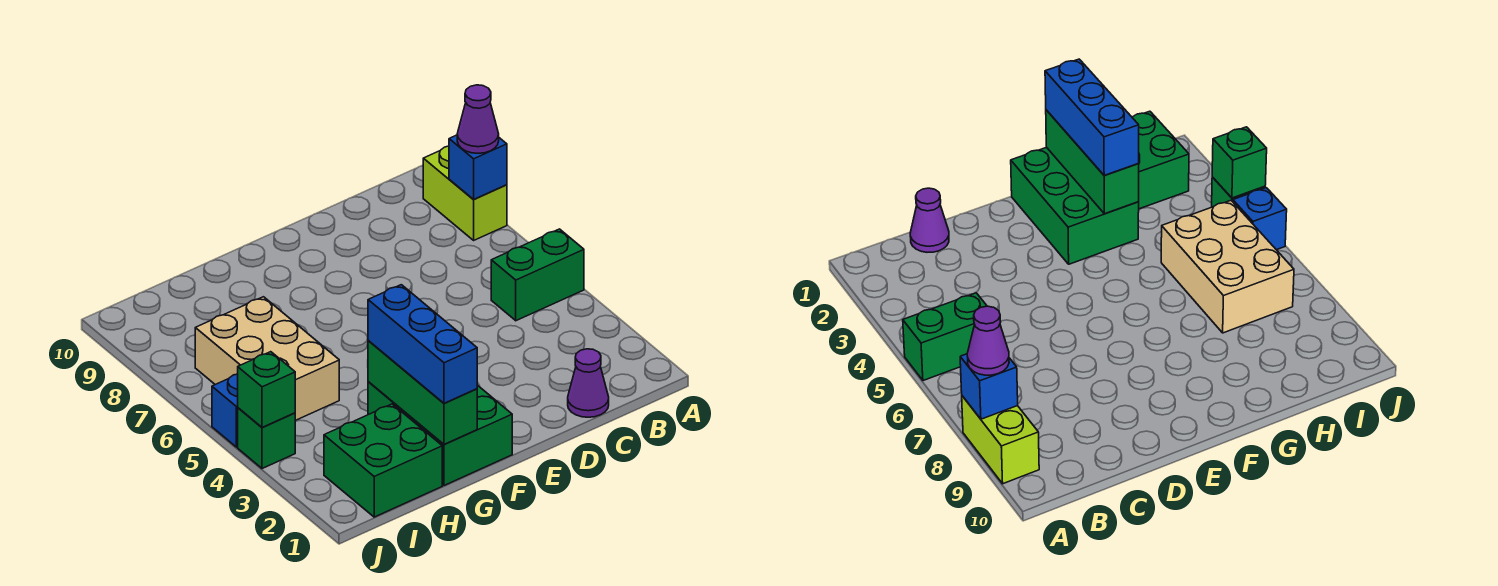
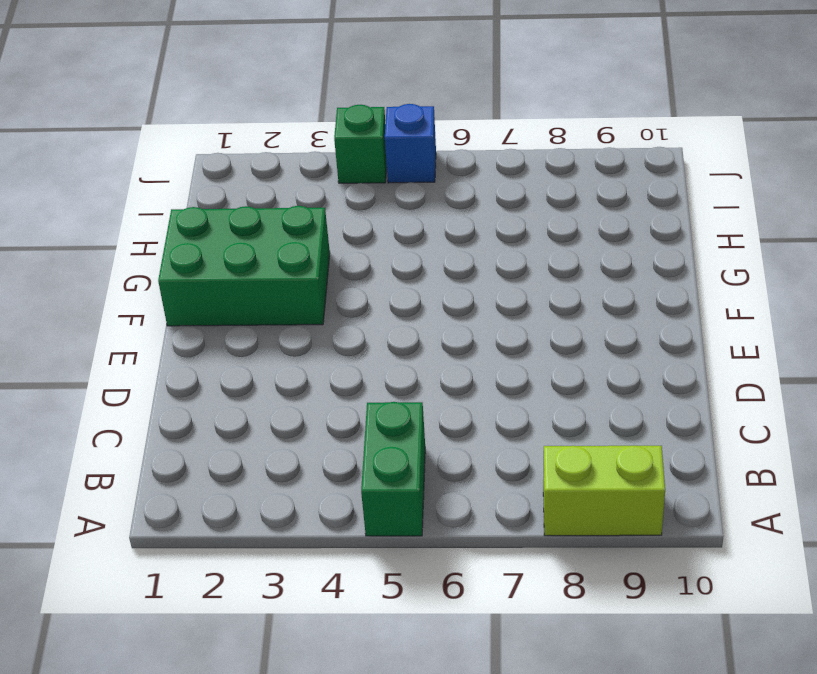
none -> purple 1x1 cone [568,349,609,417]
none -> green 2x2 brick [324,404,442,517]
none -> tan 2x3 brick [195,297,339,421]

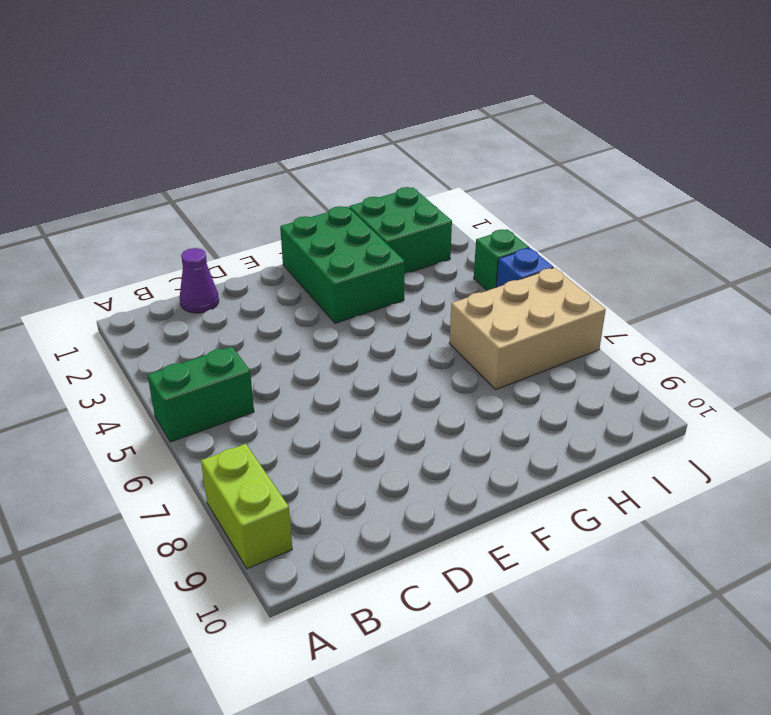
tan 2x3 brick [449,268,606,389] -> tan 2x3 brick turned to [195,297,339,421]
none -> blue 1x1 brick [449,135,507,200]
none -> green 1x3 brick [368,341,477,445]
none -> green 1x1 brick [238,352,295,427]

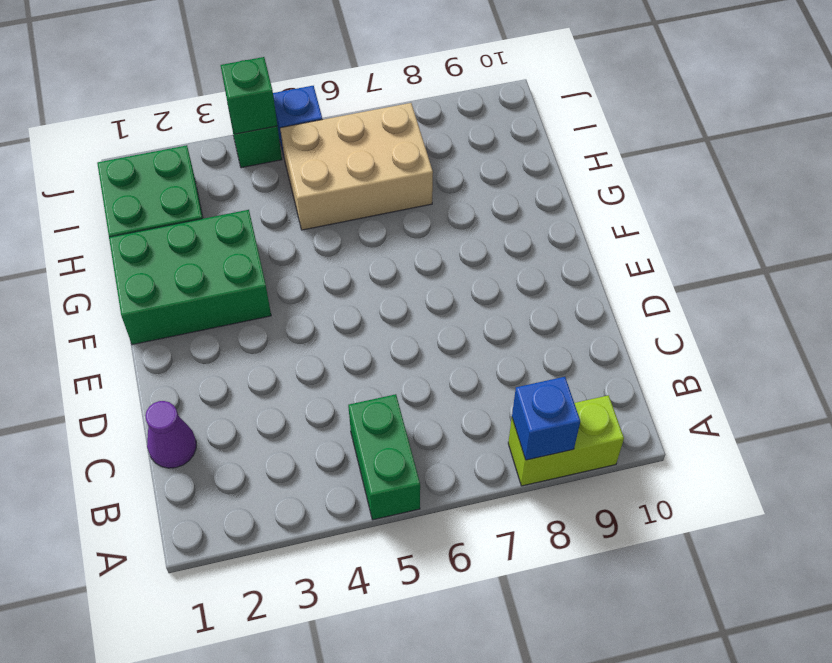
none -> green 1x3 brick [368,341,477,445]
none -> purple 1x1 cone [457,85,499,153]
none -> blue 1x3 brick [368,285,477,403]

